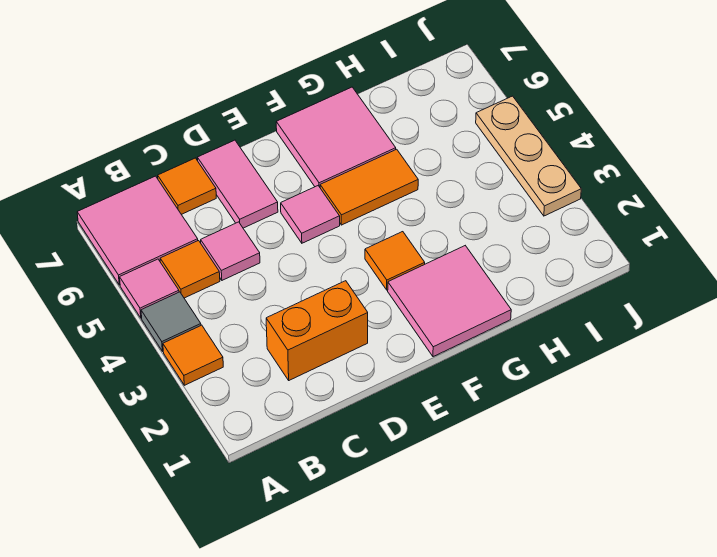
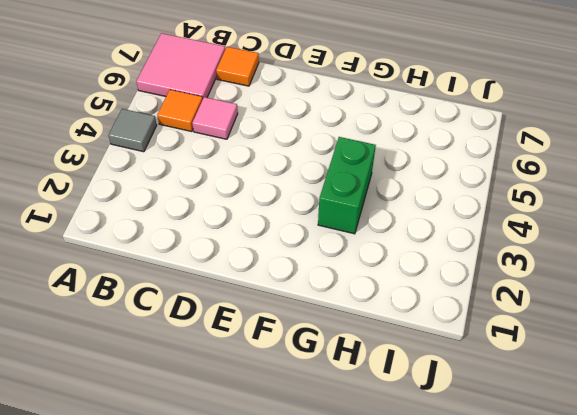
green 1x2 brick [318,137,376,234] -> none
none -> orange 1x1 tile [163,325,223,385]
none -> pink 1x1 tile [120,259,179,318]
none -> orange 1x2 brick [266,281,368,380]

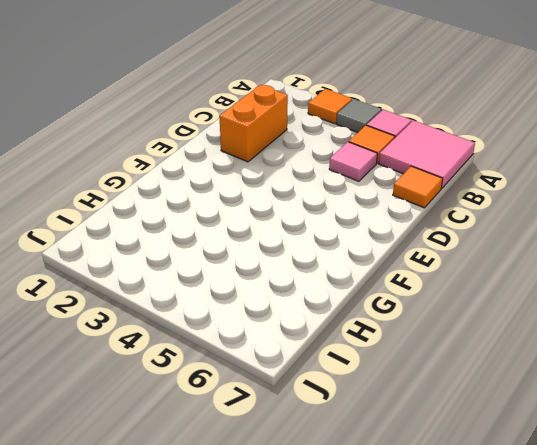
none -> pink 1x2 tile [197,140,278,228]
none -> pink 1x1 tile [281,186,340,243]
none -> pink 2x2 tile [388,246,511,357]

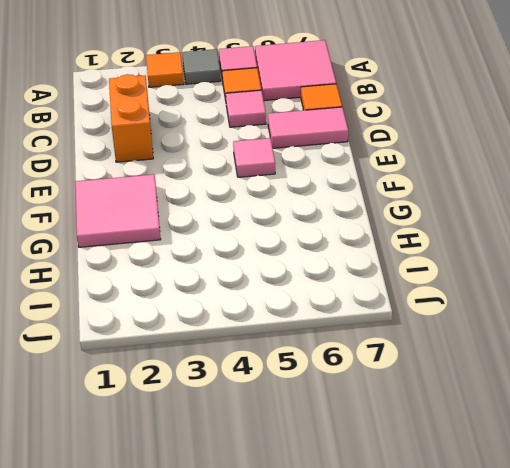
none -> orange 1x1 tile [365,232,425,290]
none -> orange 1x2 tile [320,149,418,225]
none -> pink 2x2 tile [276,87,396,187]

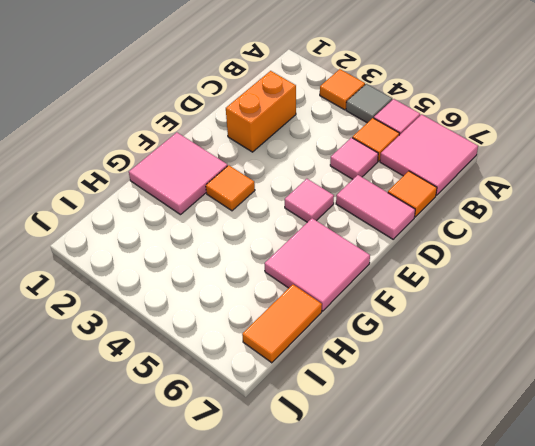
orange 1x2 tile [242,285,322,363] -> orange 1x2 tile moved to [320,149,418,225]
none -> tan 1x3 plate [476,96,581,216]

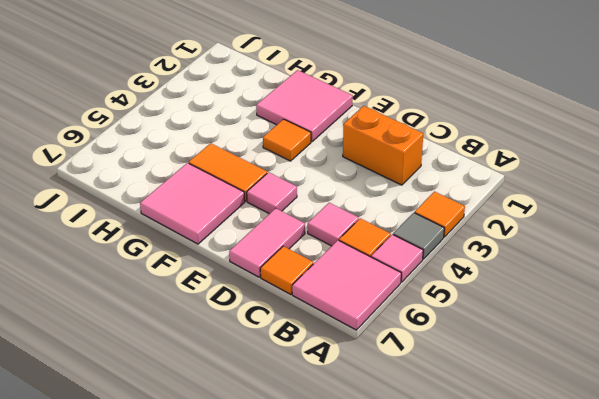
none -> tan 1x3 plate [476,96,581,216]

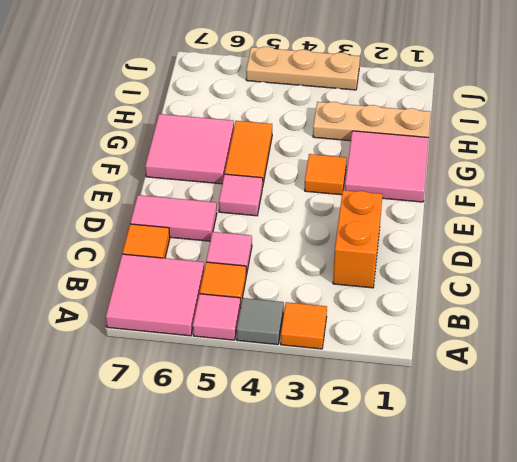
tan 1x3 plate [313,102,431,141] -> none

